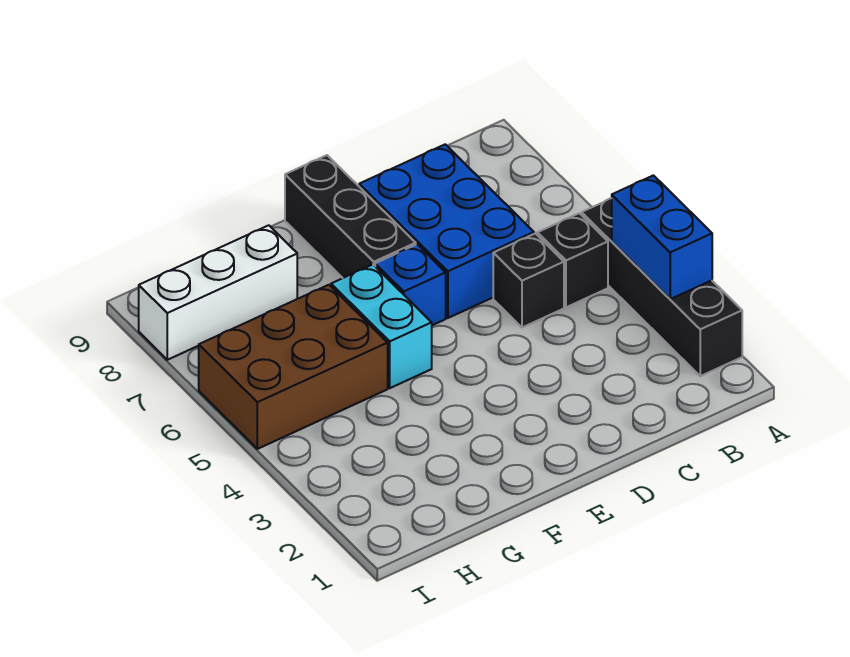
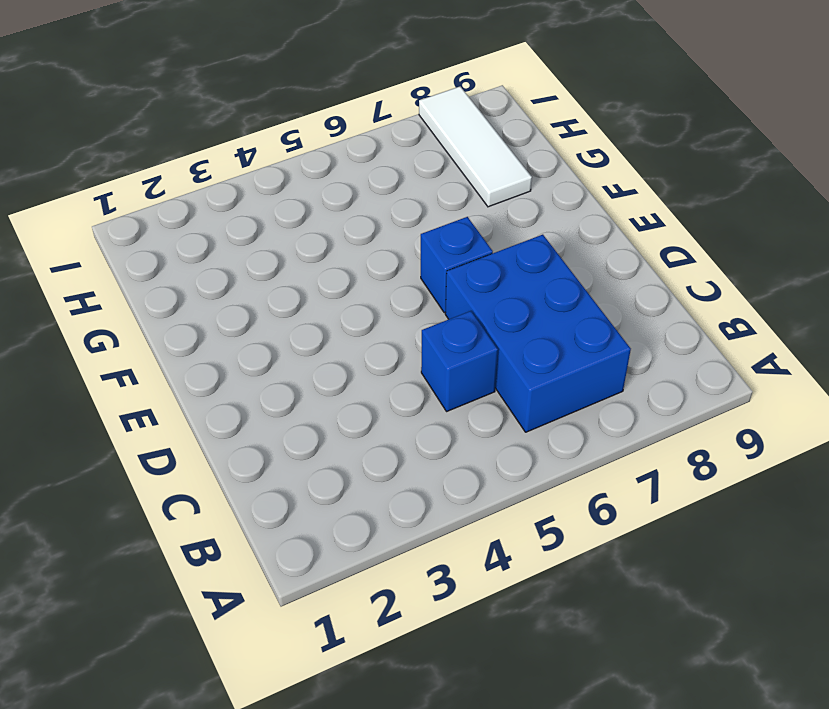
blue 2x3 brick [445,235,631,432] -> blue 2x3 brick turned to [359,144,534,318]
blue 1x1 brick [421,311,498,411] -> black 1x1 brick [493,234,564,327]
white 1x3 tile [419,87,532,207] -> white 1x3 brick [139,225,297,360]
none -> black 1x4 brick [582,198,742,376]
none -> black 1x1 brick [537,213,608,307]

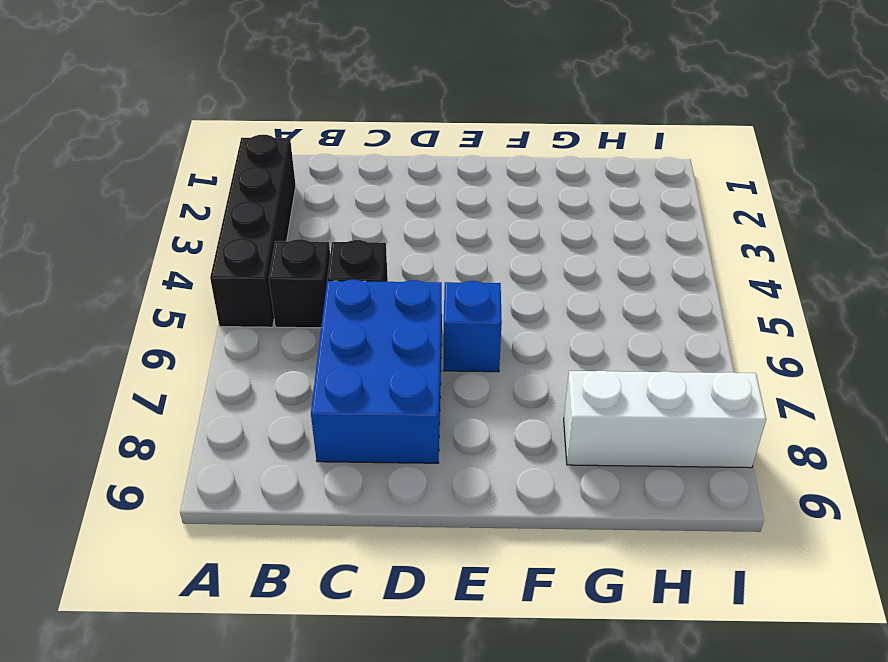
none -> black 1x3 brick [285,155,416,278]
none -> cyan 1x2 brick [331,265,432,388]

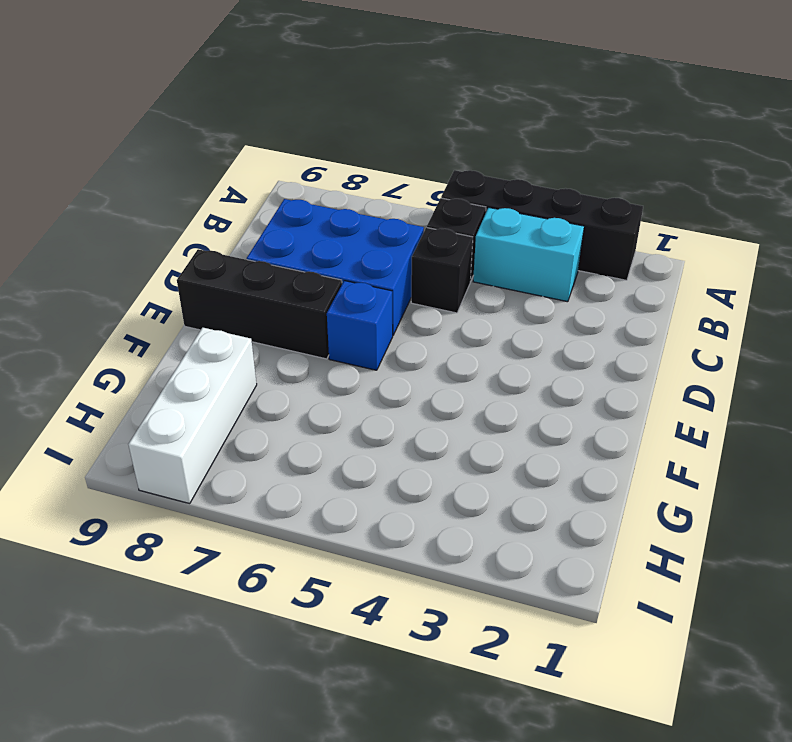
cyan 1x2 brick [473,208,584,302] -> cyan 1x2 brick moved to [331,265,432,388]
none -> brown 2x3 brick [199,285,388,449]
none -> blue 1x2 brick [612,175,712,299]

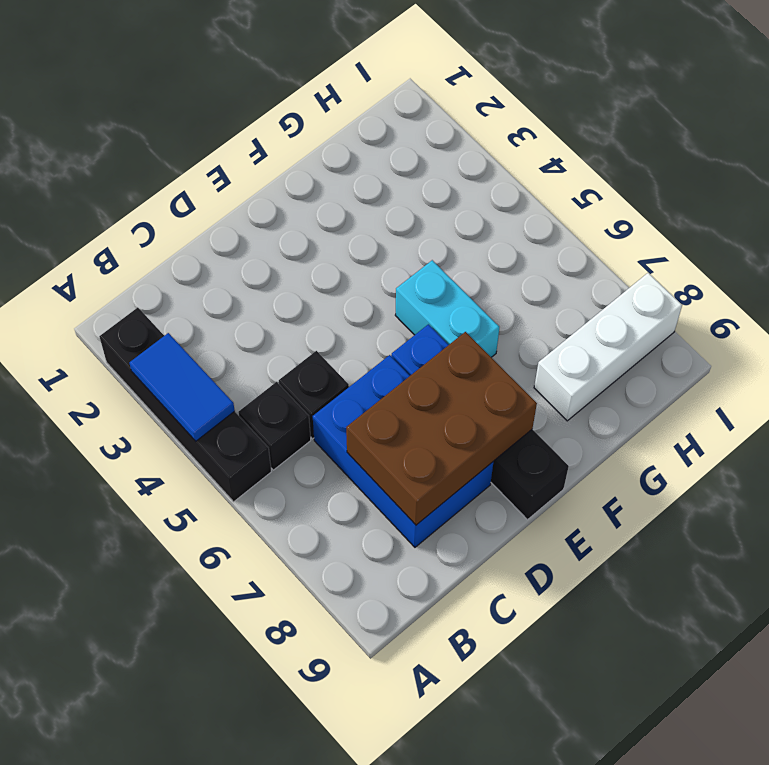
blue 1x2 tile [129,333,235,441] -> blue 1x2 brick [612,175,712,299]
brown 2x3 brick [346,332,537,525] -> brown 2x3 brick moved to [199,285,388,449]

